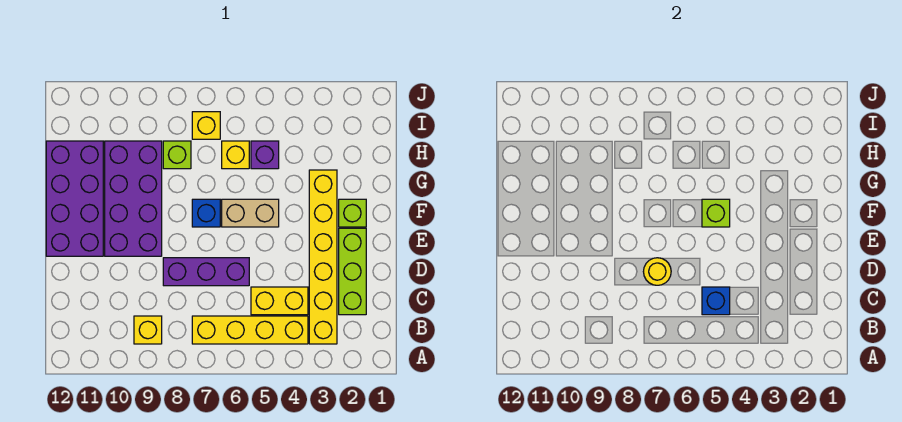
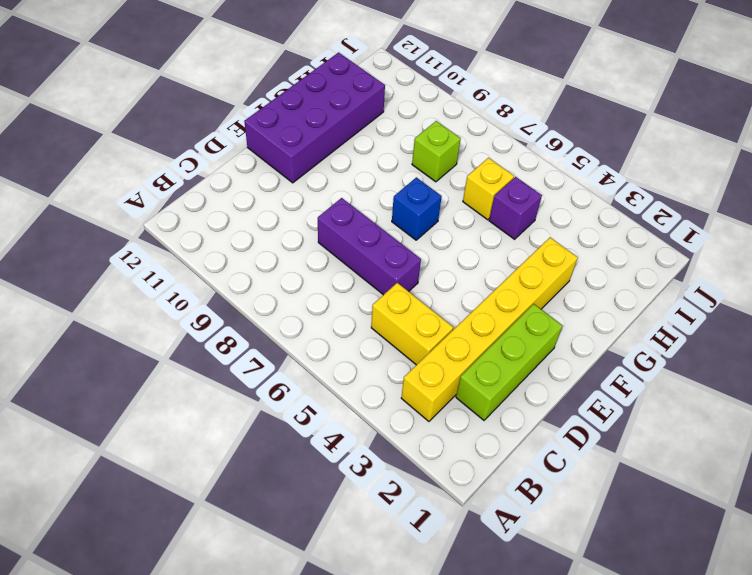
none -> yellow 1x4 brick [192,316,308,344]
none -> yellow 1x1 brick [134,316,162,344]
none -> purple 2x4 brick [105,141,162,256]

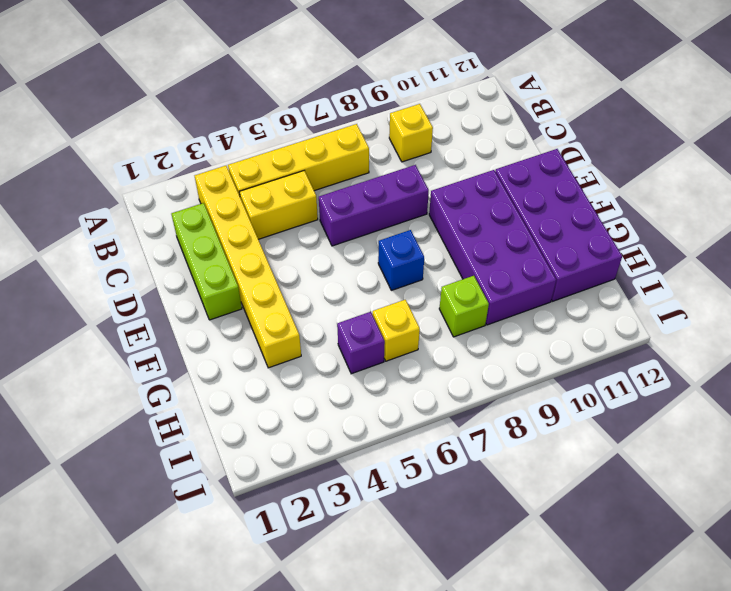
none -> lime 1x1 brick [339,199,366,227]
none -> tan 1x2 brick [222,199,279,227]
none -> yellow 1x1 brick [192,112,220,139]

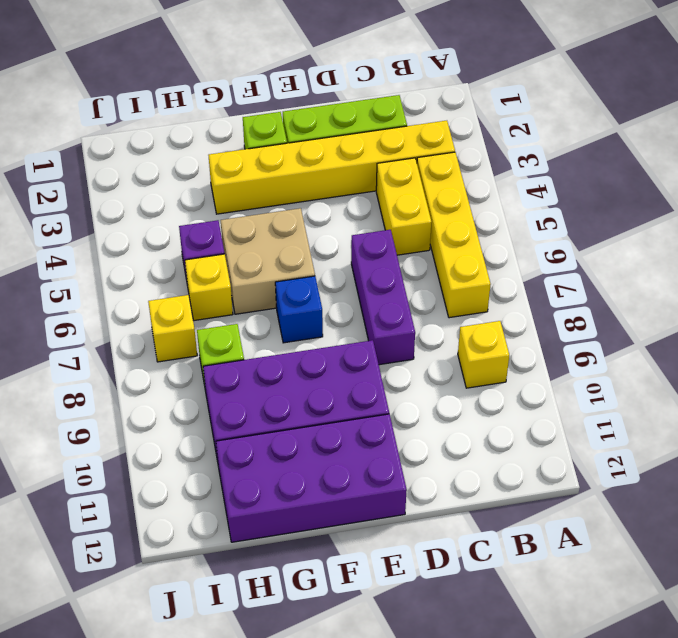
tan 2x2 brick [221,208,315,314] -> tan 1x2 brick [222,199,279,227]
none -> blue 1x1 brick [702,287,730,315]
none -> yellow 1x1 round brick [643,258,671,285]
none -> lime 1x1 brick [702,199,730,227]

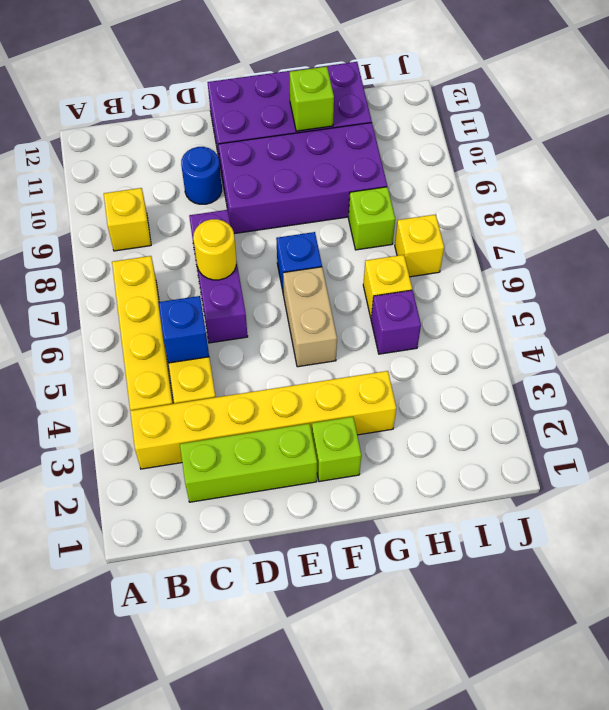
blue 1x1 round brick [181,147,222,204] -> none
lime 1x1 brick [290,66,334,131] -> lime 1x1 brick moved to [702,199,730,227]

